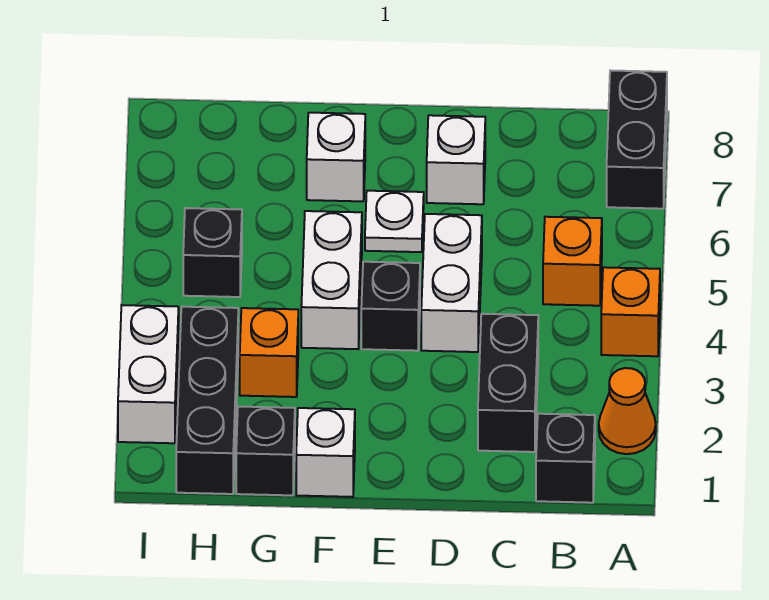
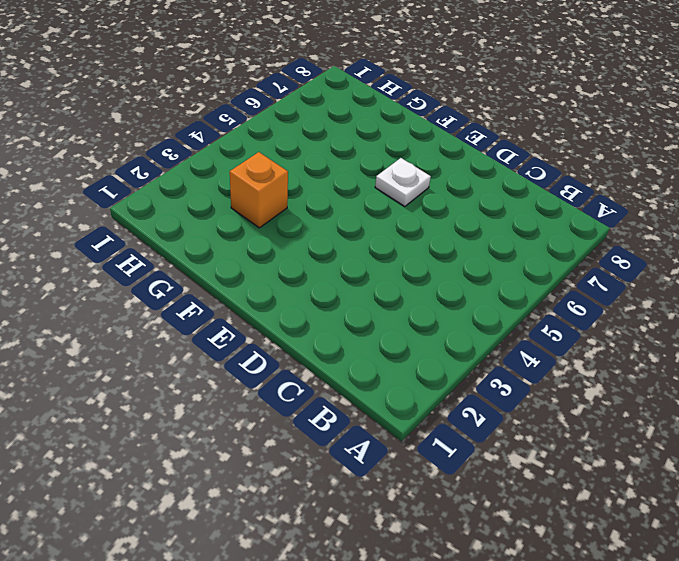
none -> orange 1x1 cone [599,368,656,454]
none -> orange 1x1 brick [601,267,660,356]
none -> black 1x2 brick [607,70,667,209]

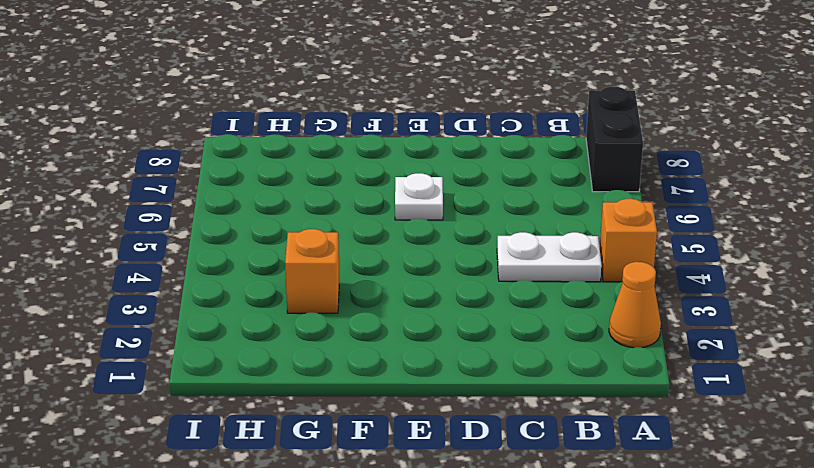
white 1x2 plate [497,232,602,282] -> none
none -> black 1x1 brick [536,414,595,503]
none -> orange 1x1 brick [543,217,602,306]
none -> black 1x2 brick [478,314,538,452]

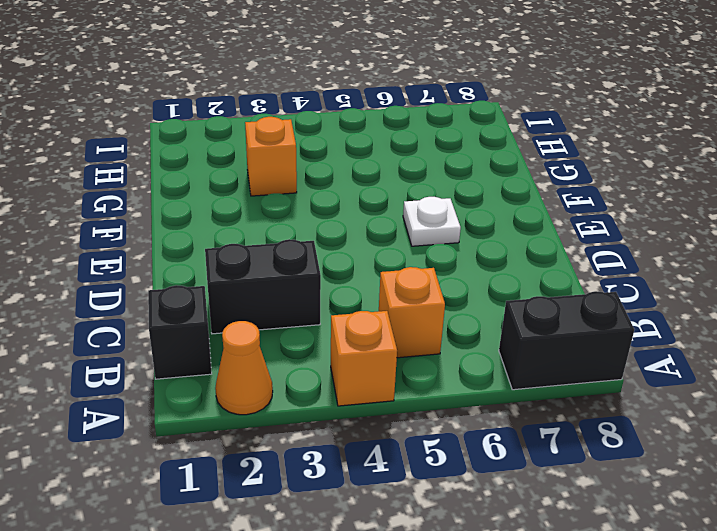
none -> white 1x2 brick [421,214,482,352]
none -> white 1x1 brick [427,115,485,204]
none -> black 1x1 brick [361,262,420,351]

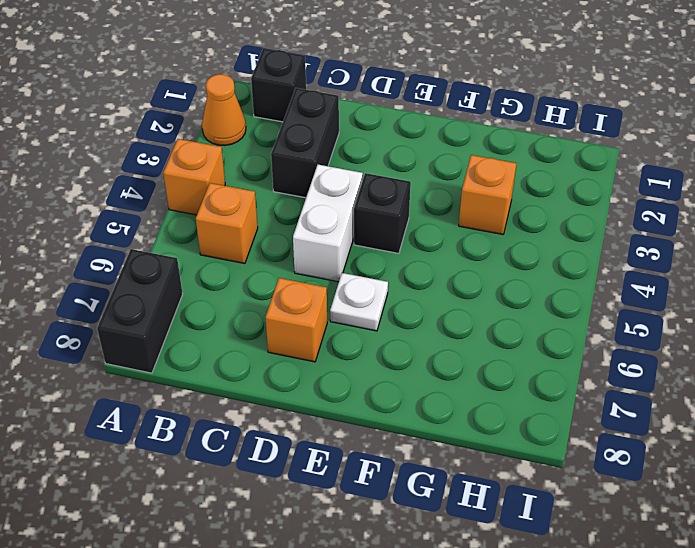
orange 1x1 brick [265,278,327,362] -> white 1x1 brick [427,115,485,204]
none -> white 1x1 brick [296,408,355,497]
none -> white 1x2 brick [301,211,362,349]
none -> white 1x1 brick [307,113,365,201]

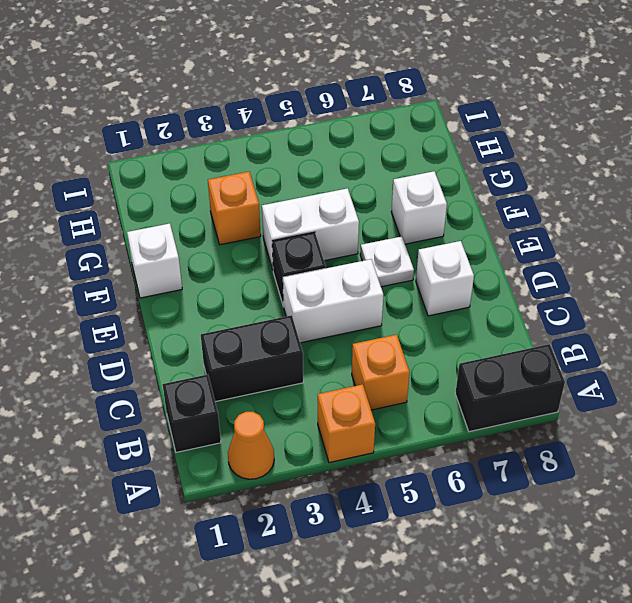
none -> black 1x1 brick [236,407,295,495]
none -> black 1x3 brick [176,307,238,494]
none -> black 1x1 brick [183,208,242,297]

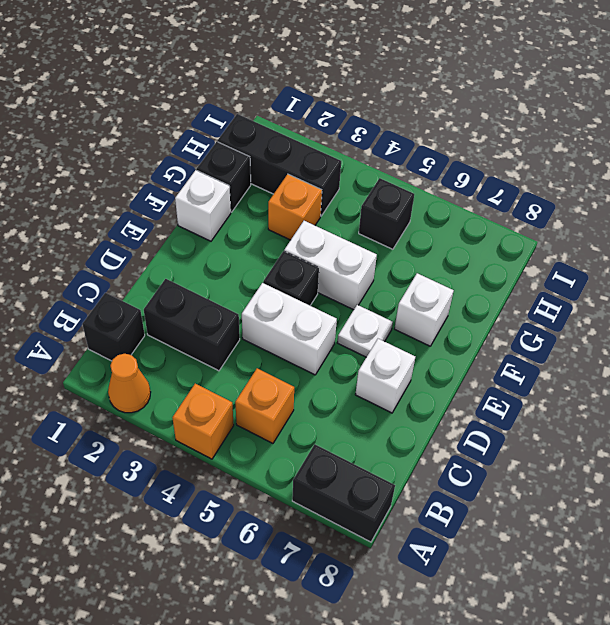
none -> white 1x2 brick [118,305,179,443]

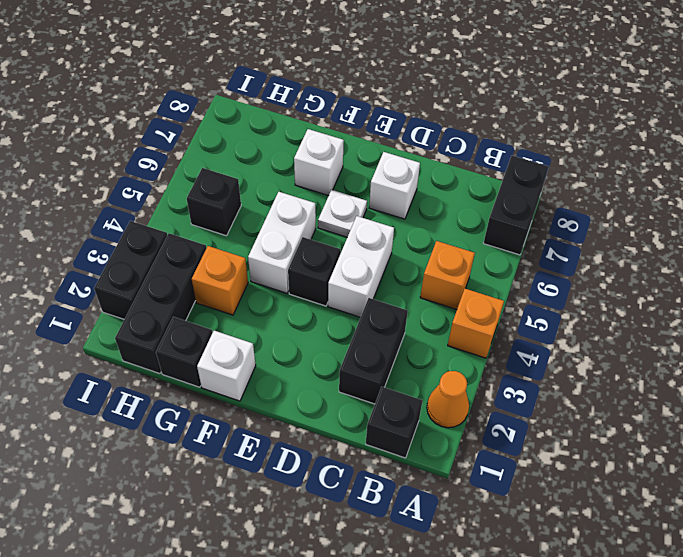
black 1x2 brick [94,221,167,319] -> white 1x2 brick [118,305,179,443]

